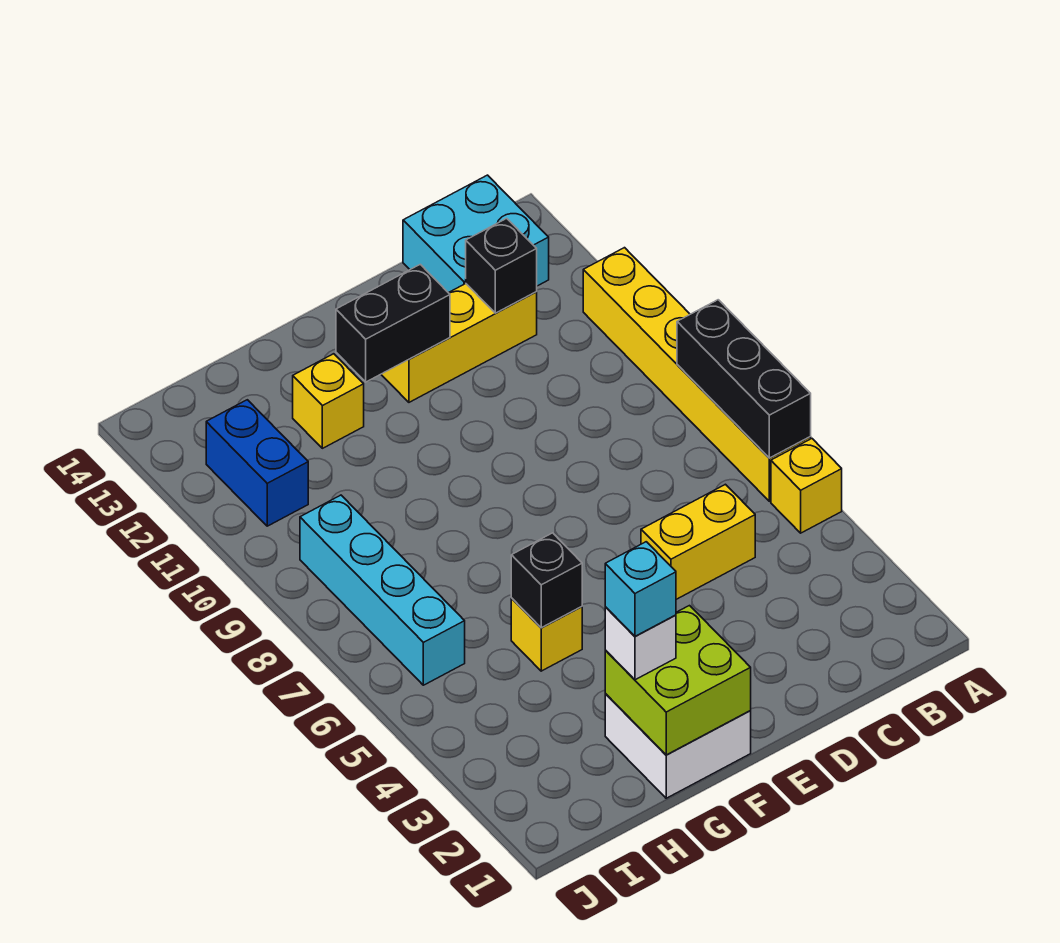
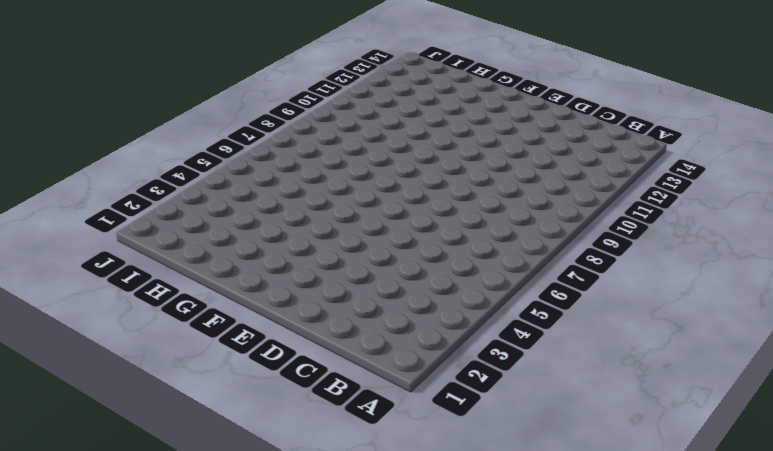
none -> yellow 1x1 brick [771,439,842,533]
none -> yellow 1x6 brick [583,248,811,501]
none -> cyan 2x2 brick [403,175,549,293]

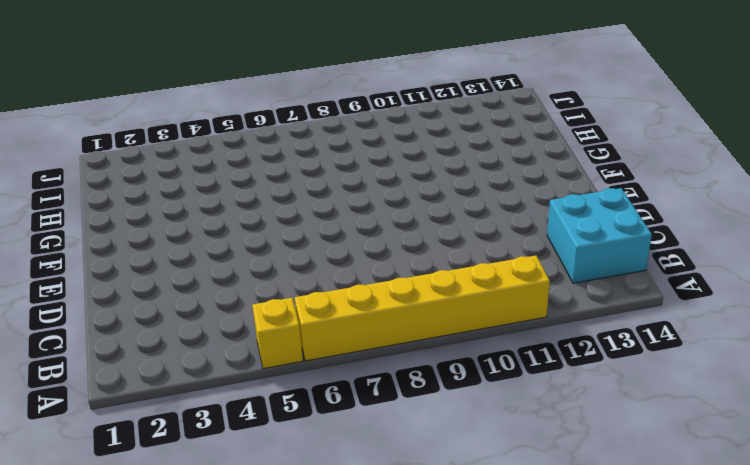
none -> yellow 1x2 brick [641,484,755,599]
none -> yellow 1x3 brick [381,284,537,402]
none -> white 2x2 brick [605,694,751,798]

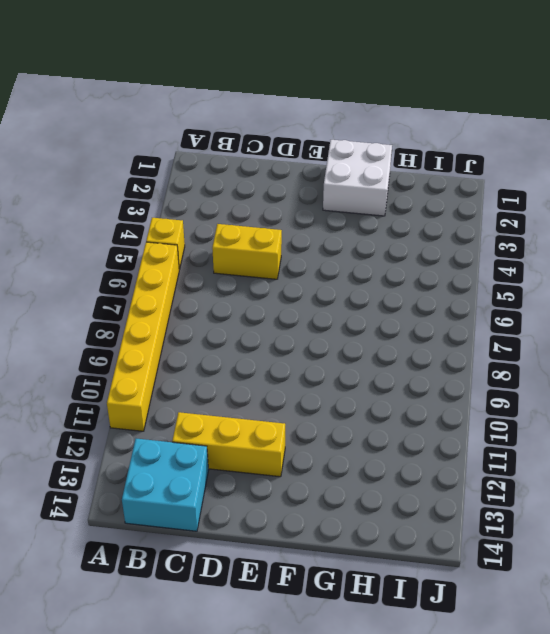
none -> yellow 1x1 brick [511,598,582,671]
none -> yellow 1x1 brick [293,354,364,448]
none -> cyan 1x4 brick [300,495,465,685]

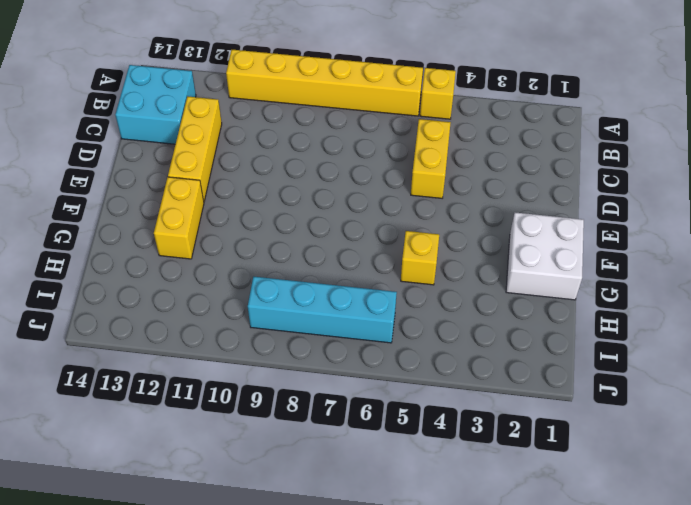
yellow 1x2 brick [154,177,204,259] -> yellow 1x1 brick [293,354,364,448]
none -> blue 1x2 brick [206,400,308,526]
none -> black 1x3 brick [677,300,811,458]
none -> black 1x1 brick [466,218,537,313]

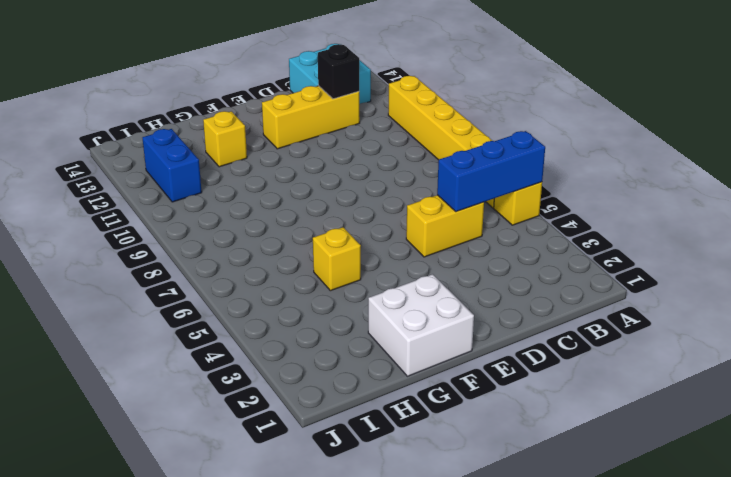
blue 1x3 brick [437,131,545,212] -> none
none -> cyan 1x4 brick [300,495,465,685]
none -> black 1x3 brick [677,300,811,458]
none -> black 1x2 brick [336,264,450,382]

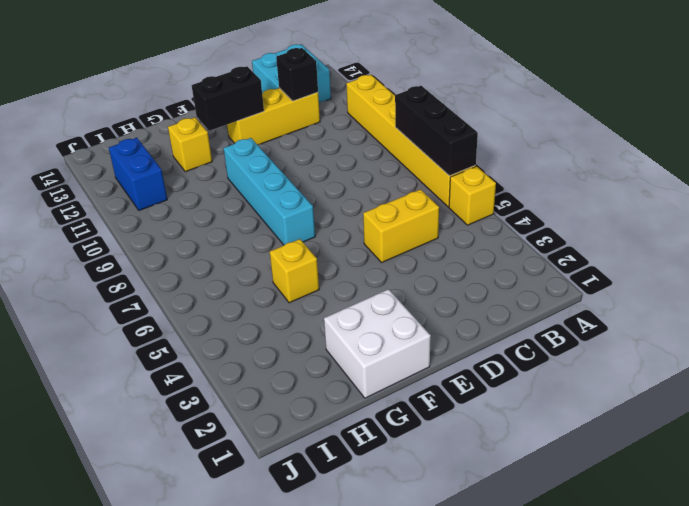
cyan 1x4 brick [224,138,315,245] -> cyan 1x4 brick moved to [300,495,465,685]
none -> lime 2x2 brick [605,606,751,755]
none -> black 1x1 brick [511,533,582,628]
none -> white 1x1 brick [605,607,676,680]

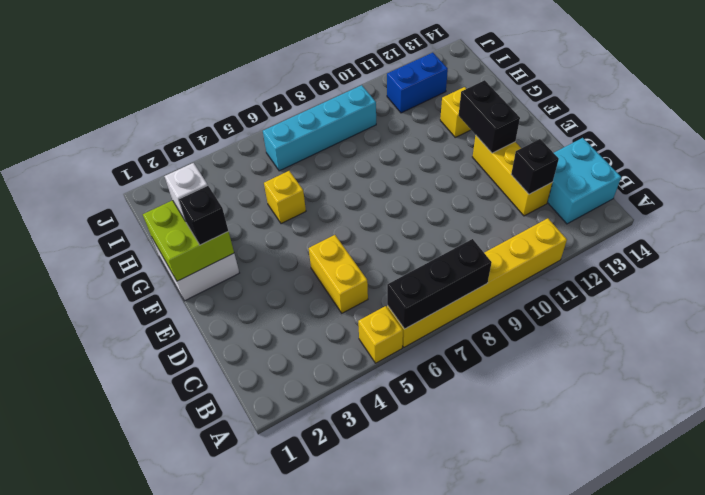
black 1x1 brick [178,186,228,245] -> black 1x1 brick moved to [511,533,582,628]
none -> cyan 1x1 brick [605,542,676,636]

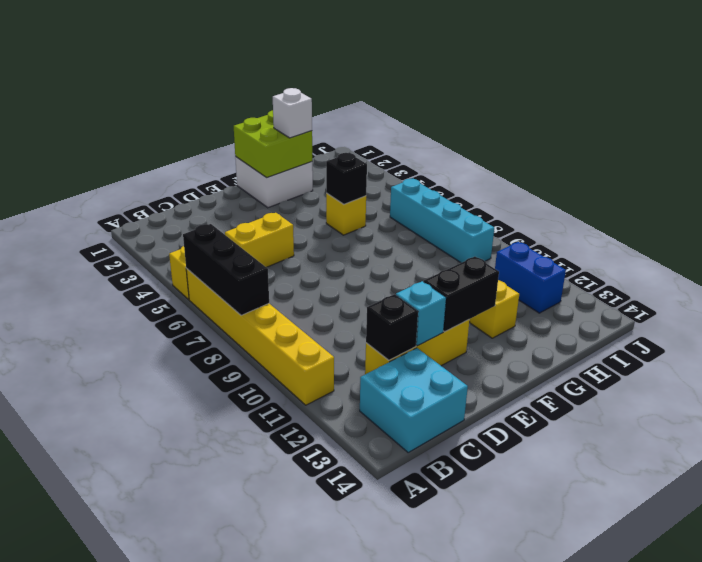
cyan 1x1 brick [396,281,446,346] -> cyan 1x1 brick moved to [605,542,676,636]

